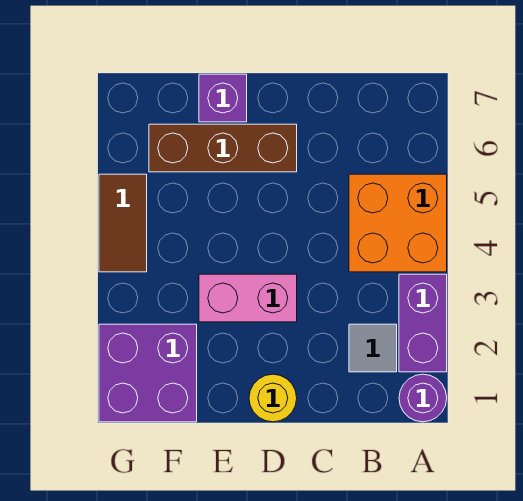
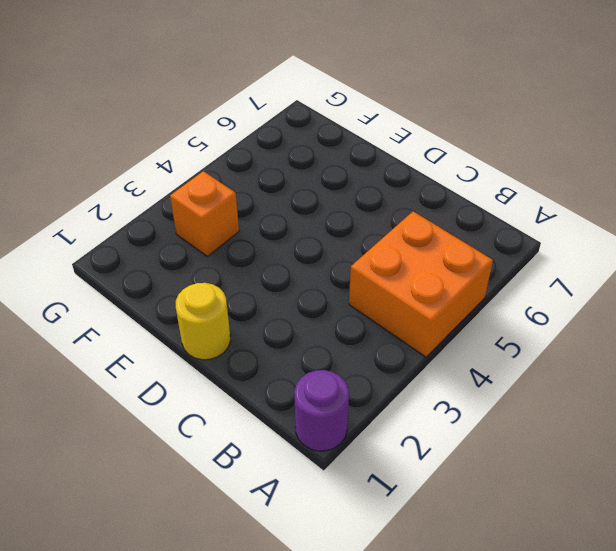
orange 1x1 brick [170,171,239,256] -> none
none -> purple 1x2 brick [399,274,447,372]
none -> grey 1x1 tile [349,324,397,372]

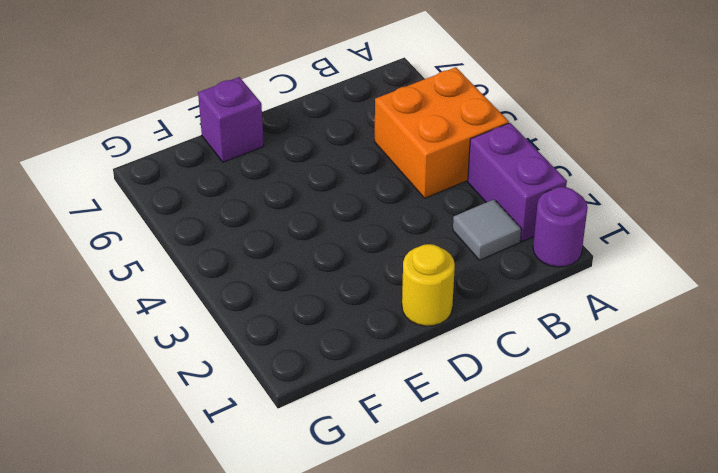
none -> pink 1x2 brick [199,274,297,322]
none -> brown 1x3 brick [149,124,297,172]

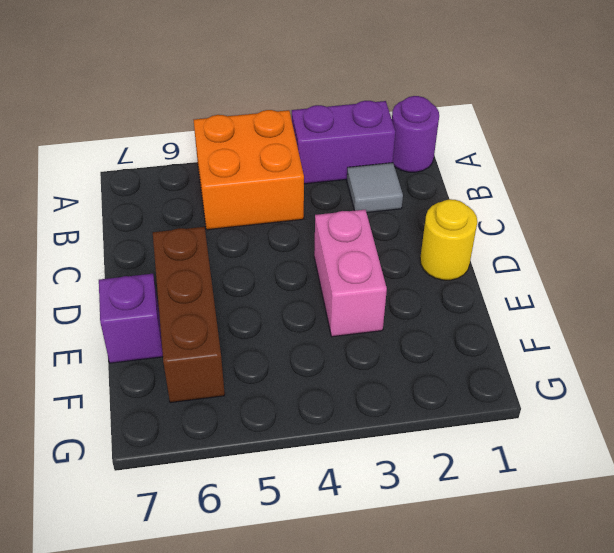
none -> purple 2x2 brick [99,324,197,422]
none -> brown 1x2 tile [99,174,147,272]

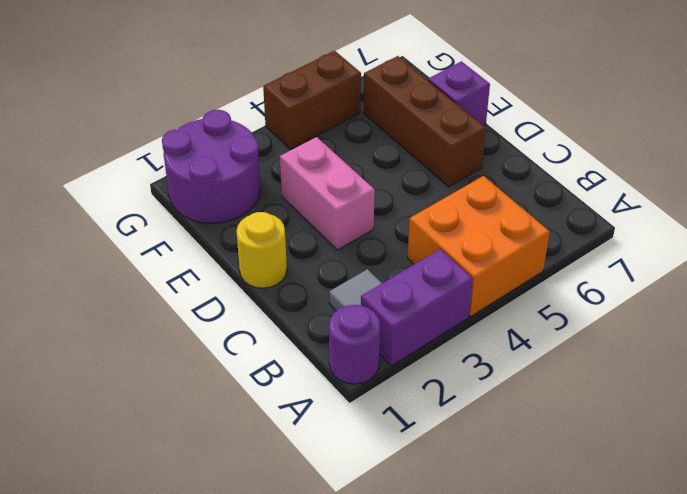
purple 2x2 round brick [162,110,260,223] -> purple 2x2 brick [99,324,197,422]
brown 1x2 brick [263,51,361,149] -> brown 1x2 tile [99,174,147,272]

